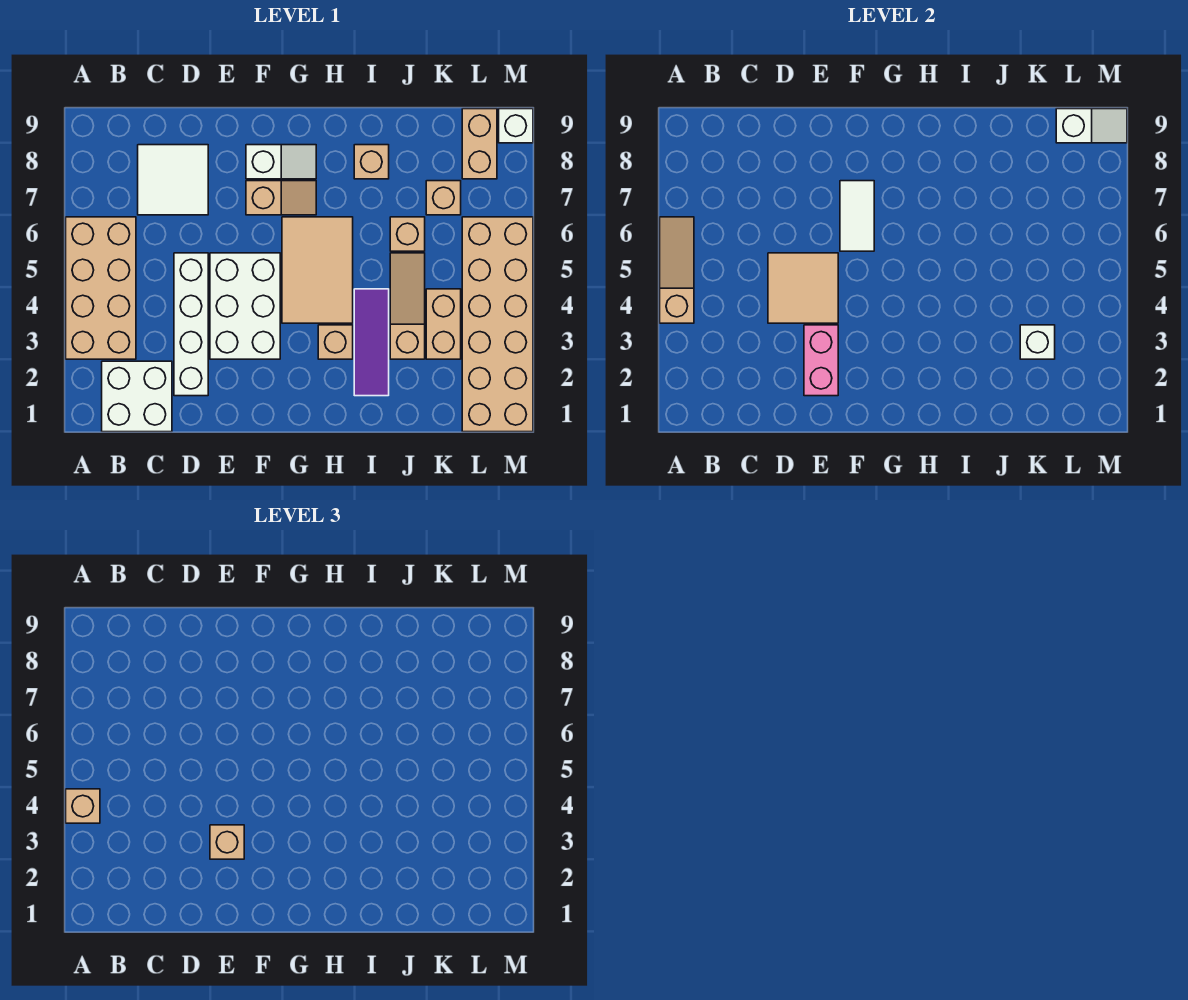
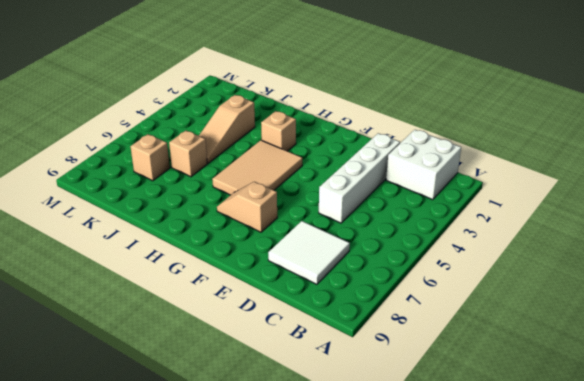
none -> tan 2x4 brick [66,217,136,359]
none -> white 2x3 brick [210,253,280,359]
none -> white 1x2 slope [246,145,316,179]

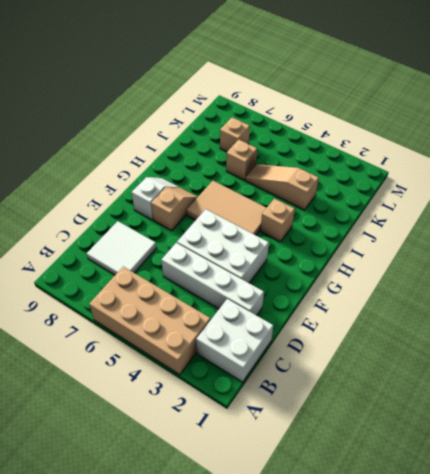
none -> purple 1x3 tile [354,289,389,396]
none -> tan 1x1 brick [354,145,389,179]
none -> tan 1x2 brick [426,289,461,359]

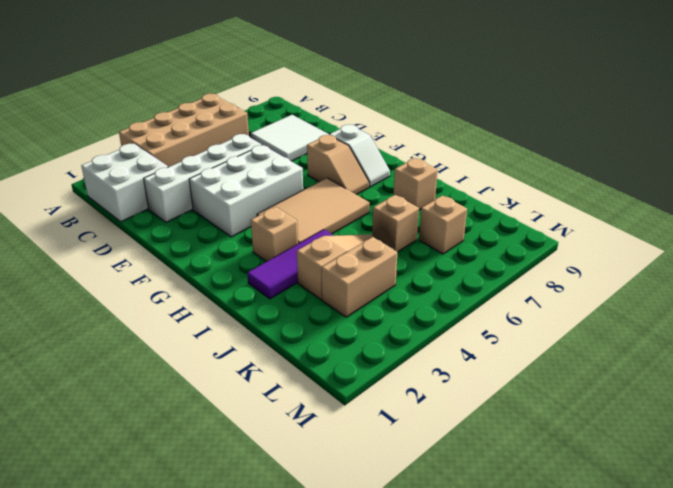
none -> tan 2x6 brick [462,217,533,432]
none -> tan 1x2 brick [462,109,497,179]
none -> white 1x1 brick [499,109,533,143]

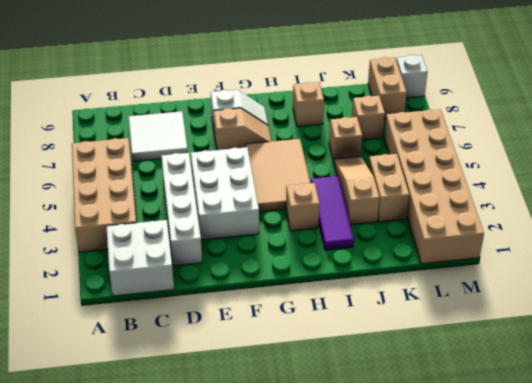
none -> tan 1x3 slope [660,217,694,323]
none -> tan 2x2 tile [768,253,838,323]
none -> pink 1x2 brick [804,325,838,396]

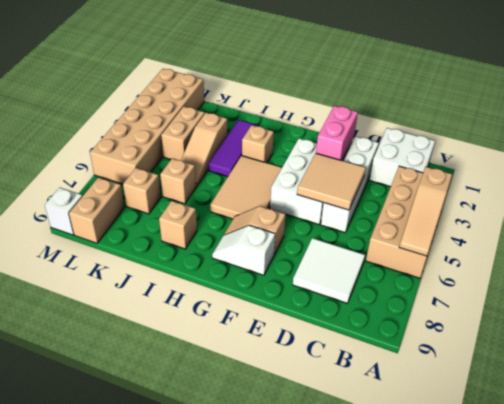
none -> white 1x2 tile [840,181,874,251]
none -> white 1x1 brick [1020,325,1055,359]
none -> white 1x2 slope [1056,109,1127,143]

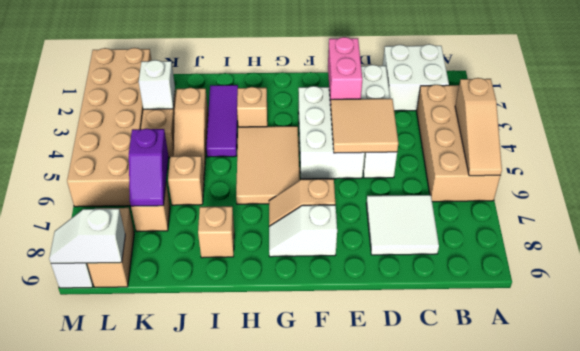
purple 1x2 slope [129,129,168,206] -> none
none -> white 1x2 tile [840,181,874,251]
none -> tan 1x1 brick [66,789,100,823]
none -> tan 1x1 brick [210,825,244,859]

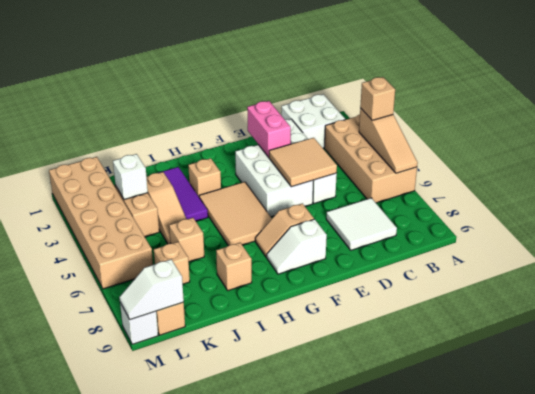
none -> white 1x2 tile [840,181,874,251]
none -> tan 1x1 brick [210,825,244,859]

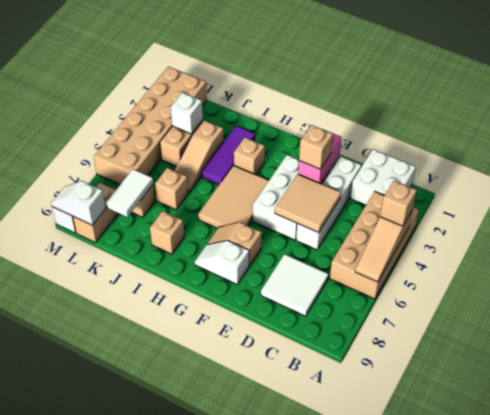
white 1x2 tile [106,169,153,217] -> white 1x2 tile moved to [840,181,874,251]

